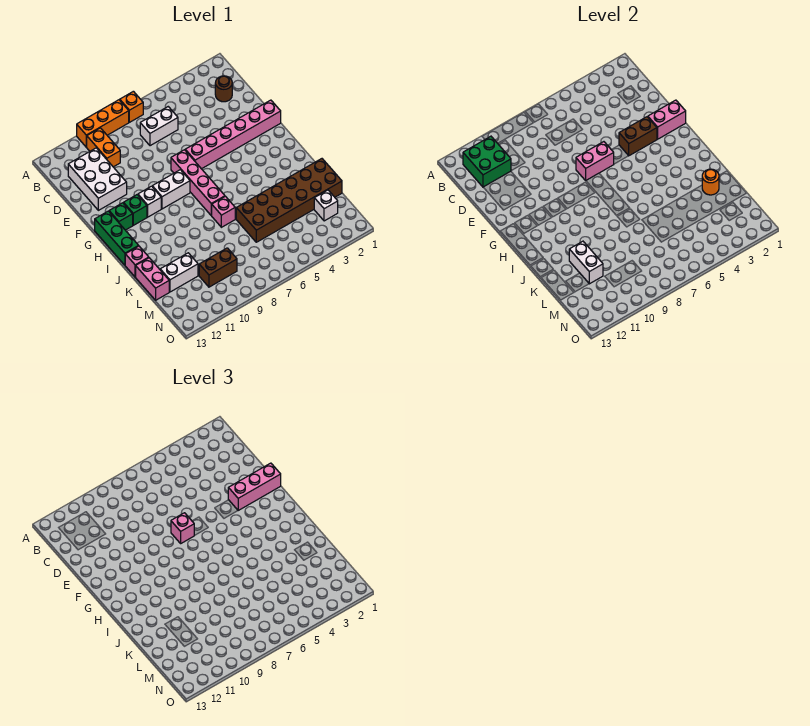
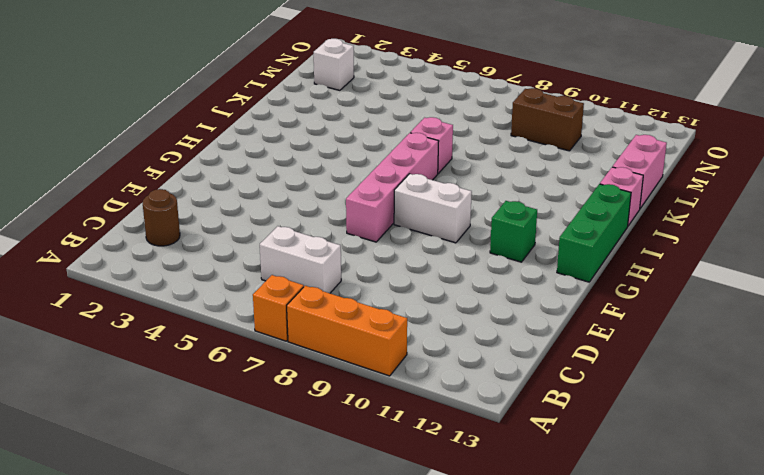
none -> orange 1x2 brick [87,128,120,167]
none -> white 2x3 brick [68,148,127,210]
none -> pink 1x6 brick [185,100,281,169]

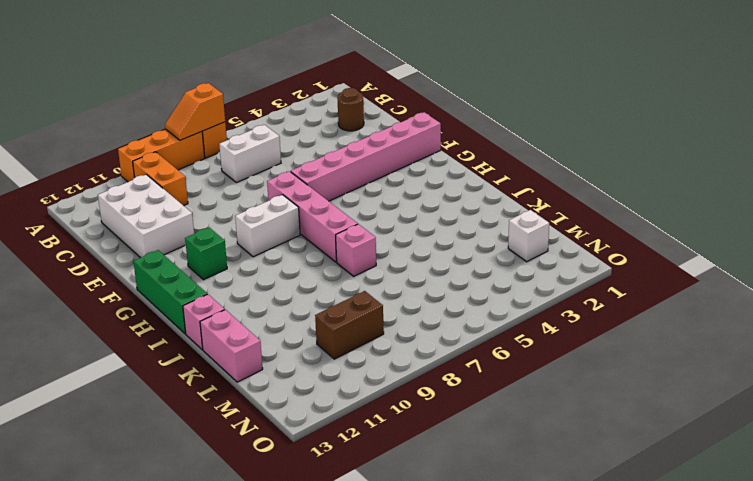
orange 1x2 slope [165,83,225,140] -> none
none -> white 1x1 brick [138,186,161,217]
none -> green 1x1 brick [109,203,133,230]
none -> brown 2x6 brick [236,159,342,242]

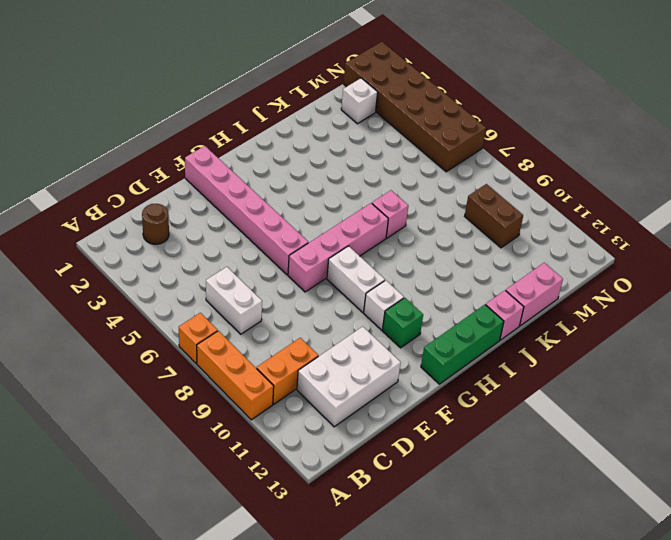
brown 2x6 brick [344,42,486,172] -> brown 2x6 brick moved to [236,159,342,242]
none -> green 1x1 brick [109,203,133,230]
none -> white 1x2 brick [160,253,198,292]
none -> green 2x2 brick [463,136,511,187]

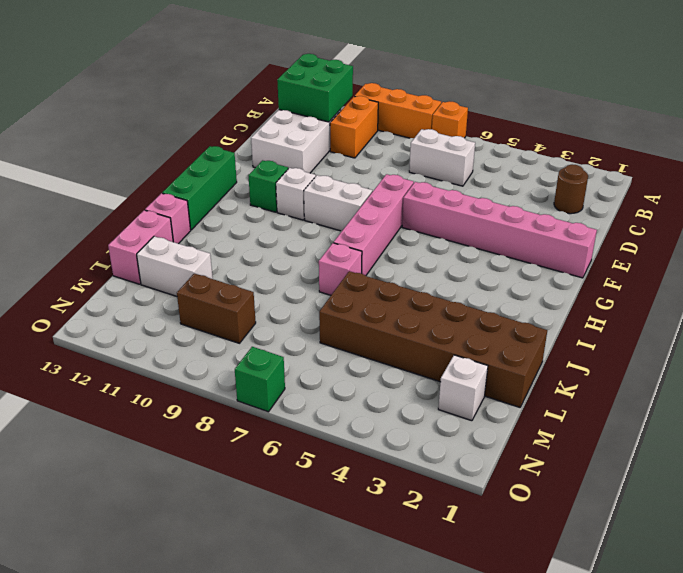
green 1x1 brick [235,347,285,412] -> green 1x1 brick moved to [109,203,133,230]
none -> pink 1x2 brick [648,100,686,139]
none -> brown 1x2 brick [619,117,657,156]
none -> pink 1x2 brick [576,142,614,180]

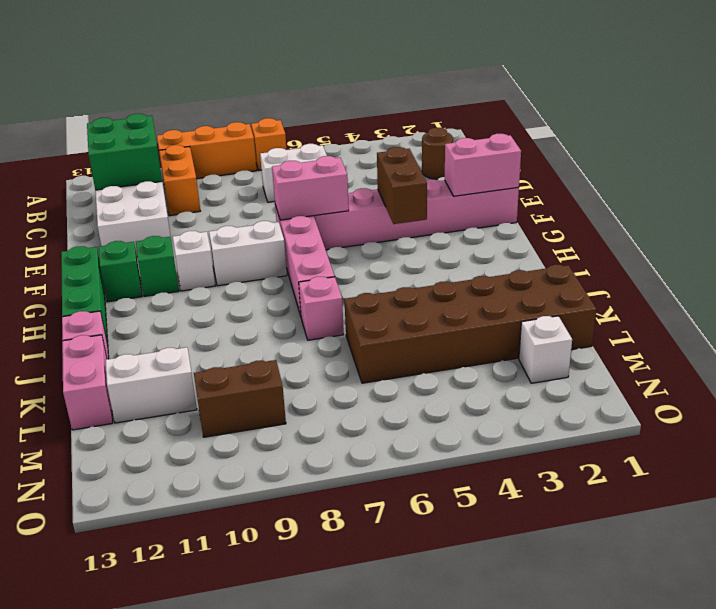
brown 1x2 brick [377,147,427,224] -> brown 1x2 brick turned to [619,117,657,156]
none -> orange 1x1 round brick [702,169,719,195]
none -> white 1x2 brick [569,241,603,284]
none -> pink 1x3 brick [228,463,281,510]

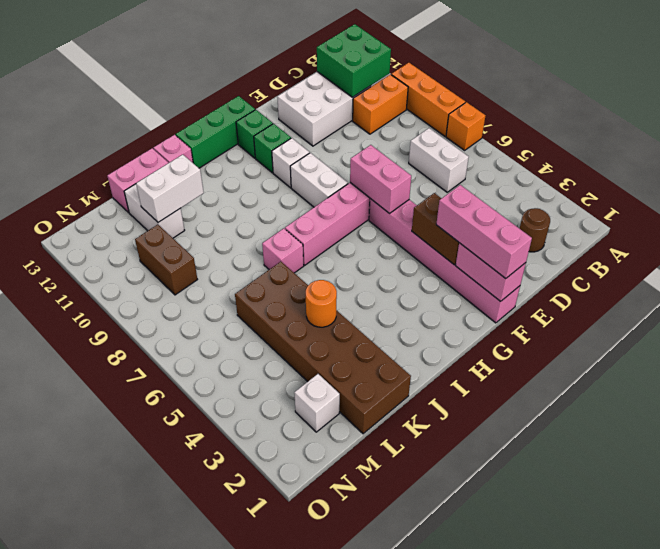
orange 1x1 round brick [306,280,337,327] -> orange 1x1 round brick moved to [702,169,719,195]
none -> pink 1x1 brick [171,513,194,543]

